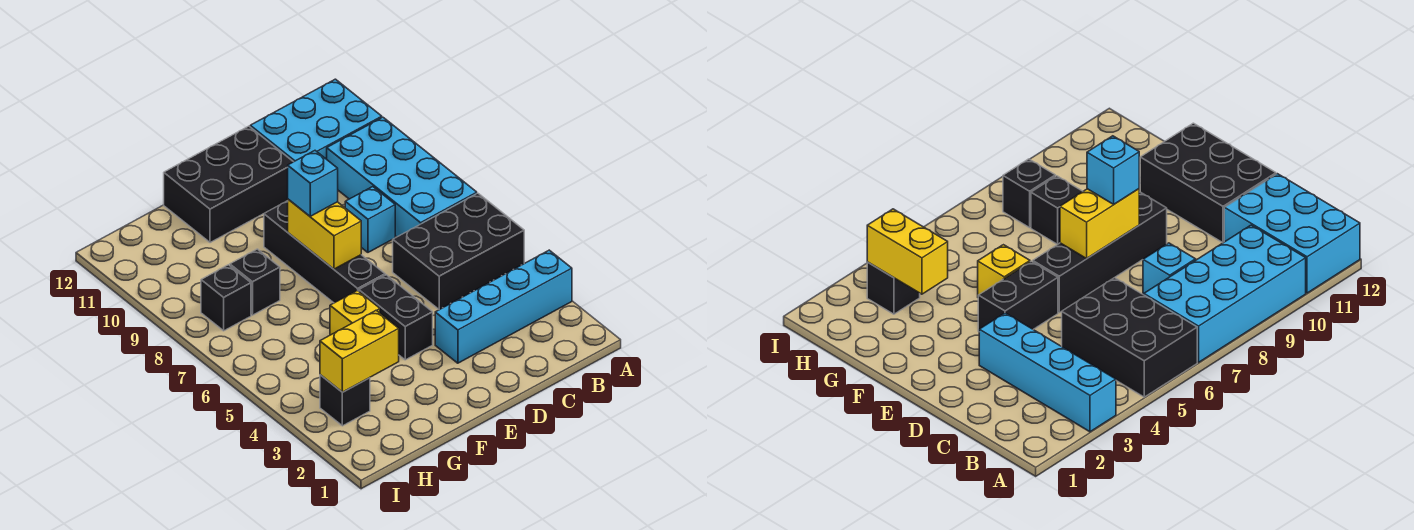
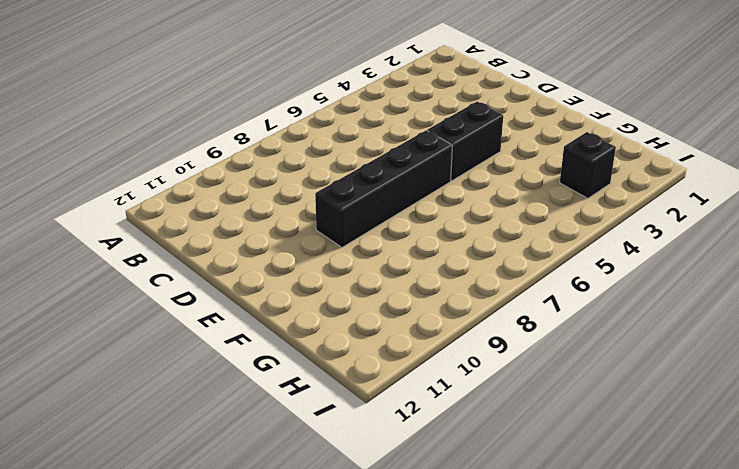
none -> cyan 1x4 brick [435,250,572,363]
none -> black 2x3 brick [393,193,524,310]
none -> cyan 2x4 brick [327,117,477,237]

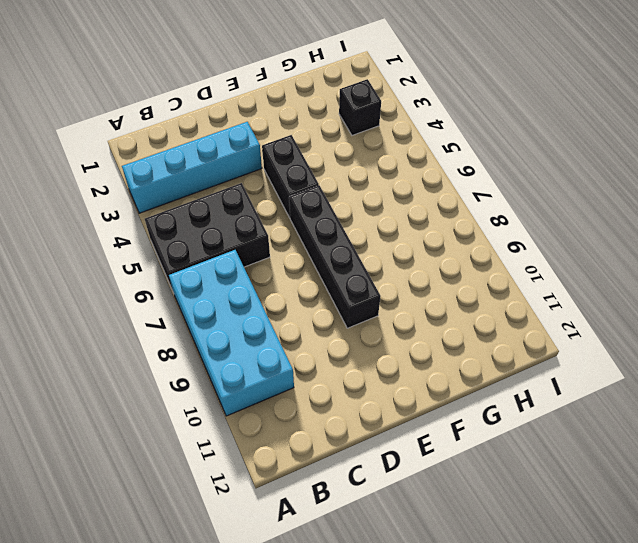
none -> cyan 2x3 brick [250,79,382,162]
none -> cyan 1x1 brick [345,187,395,252]
none -> black 2x3 brick [164,126,293,243]

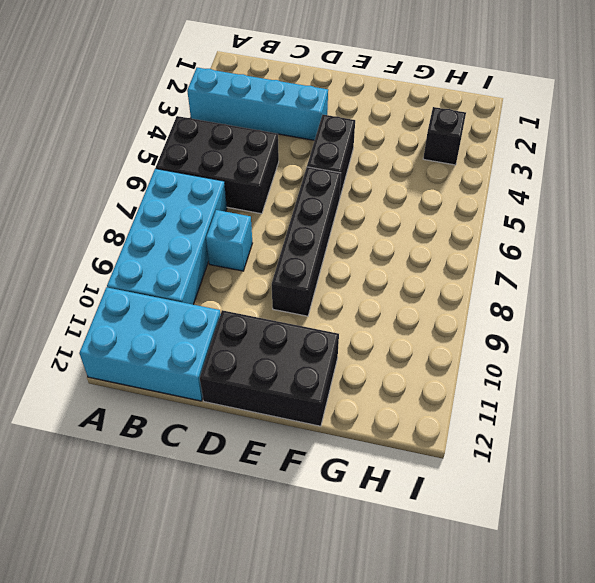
none -> yellow 1x1 brick [330,290,380,335]
none -> black 1x1 brick [230,249,280,315]
none -> black 1x1 brick [201,265,251,331]

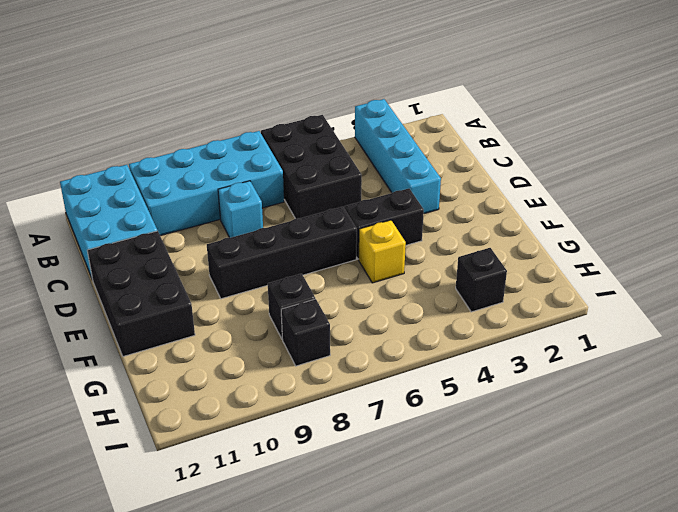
none -> yellow 1x2 brick [288,199,361,269]
none -> yellow 1x2 brick [320,310,399,392]
none -> cyan 1x1 brick [288,151,338,216]

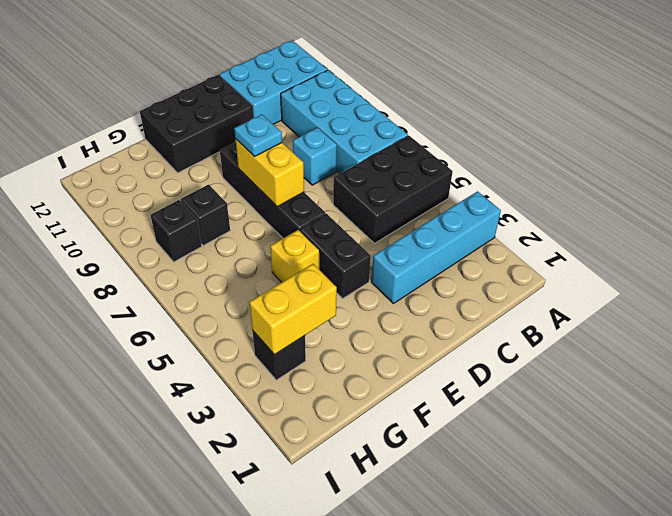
cyan 1x1 plate [234,115,282,157] -> cyan 1x1 brick [288,151,338,216]

